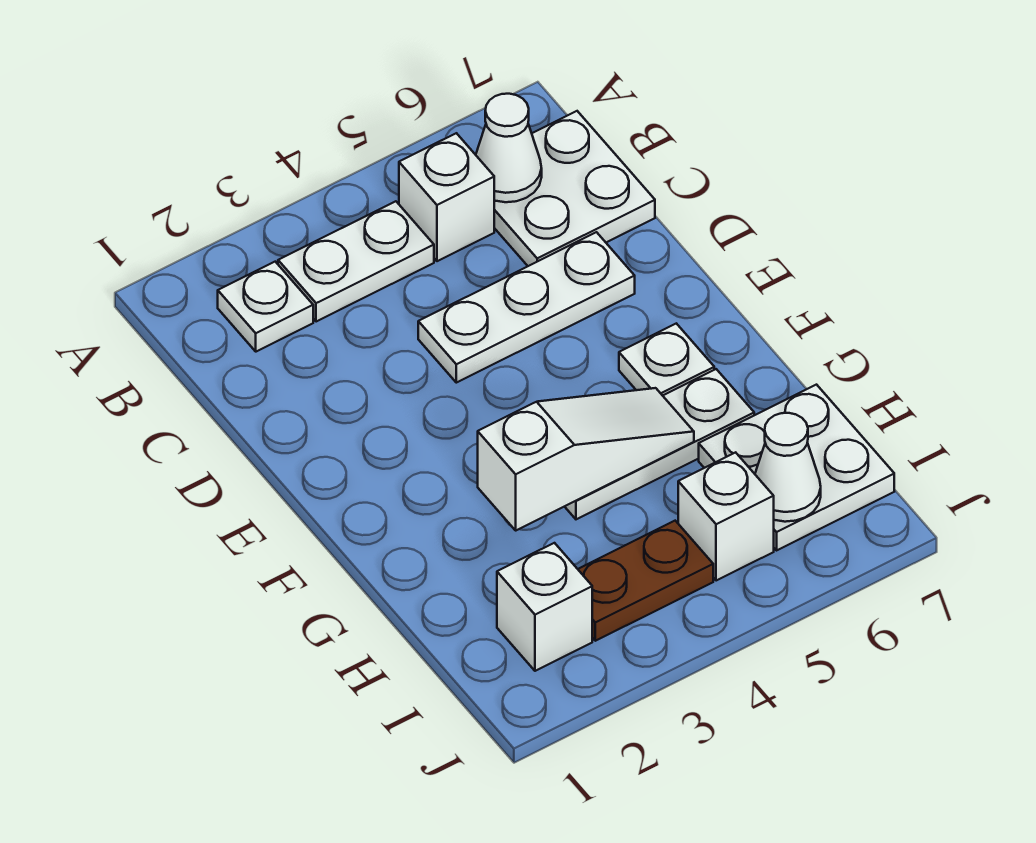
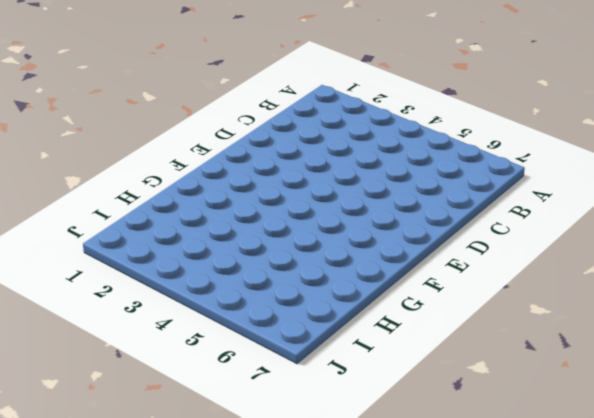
none -> white 1x1 plate [218,262,313,352]
none -> white 1x2 plate [278,201,434,322]
none -> white 1x1 brick [399,133,494,261]

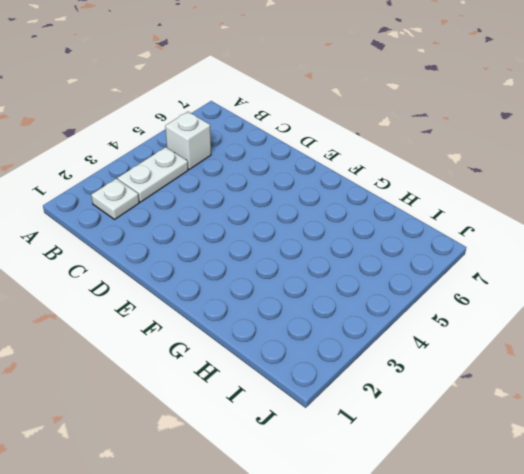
none -> white 2x2 plate [494,111,655,266]
none -> white 1x3 plate [418,232,635,383]
none -> white 1x1 plate [619,323,714,396]

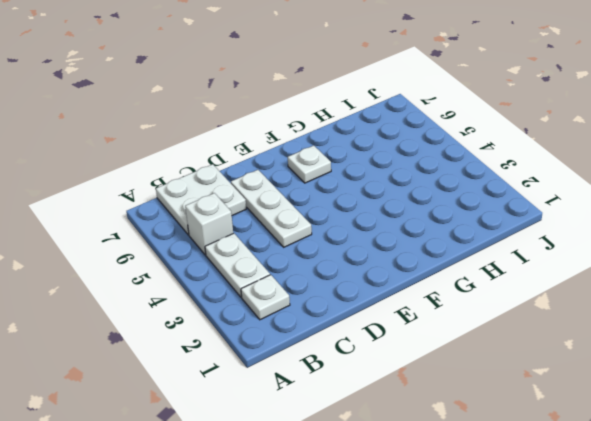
none -> white 1x3 plate [565,369,754,519]
none -> white 2x2 plate [699,385,894,550]
none -> white 1x1 brick [497,543,592,671]

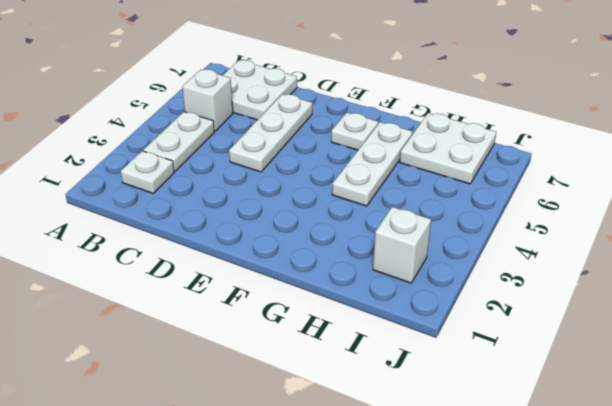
none -> brown 1x2 plate [578,521,713,641]
none -> white 1x1 brick [678,452,774,581]
none -> white 1x1 cone [476,94,542,202]

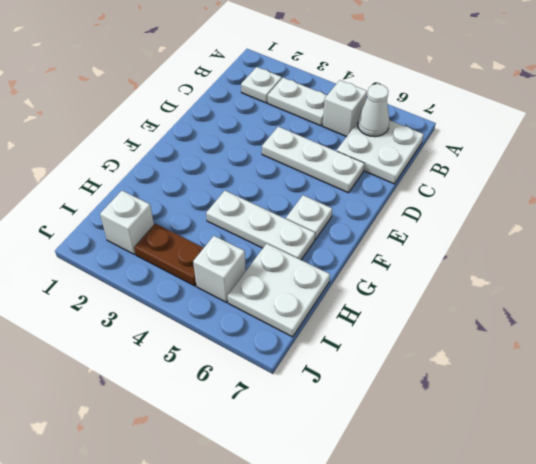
none -> white 1x3 slope [478,388,694,530]
none -> white 1x1 cone [755,413,821,522]

